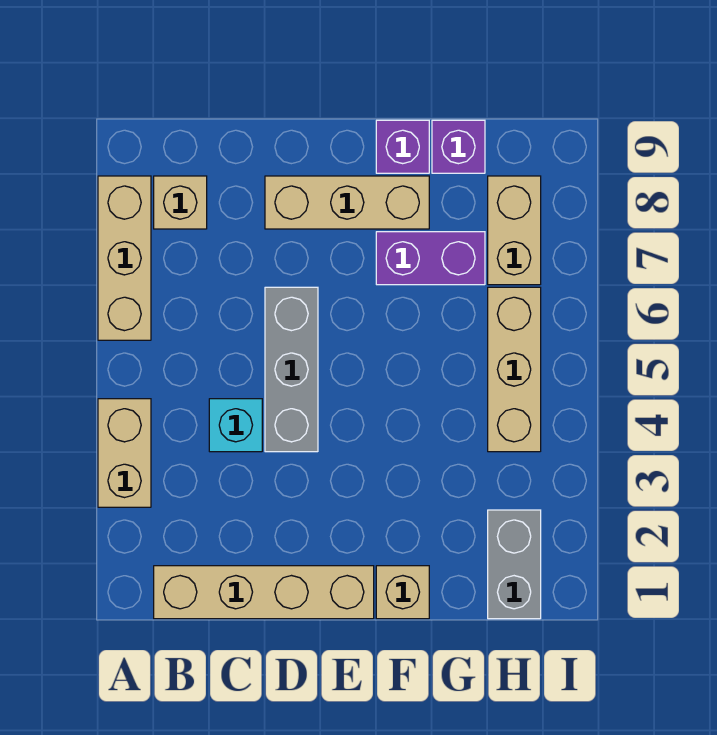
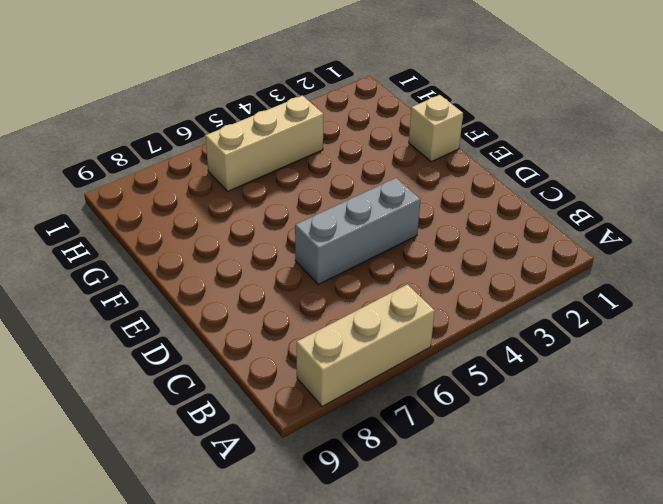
none -> tan 1x2 brick [98,399,151,507]
none -> tan 1x4 brick [154,566,374,619]
none -> tan 1x1 brick [154,176,207,229]

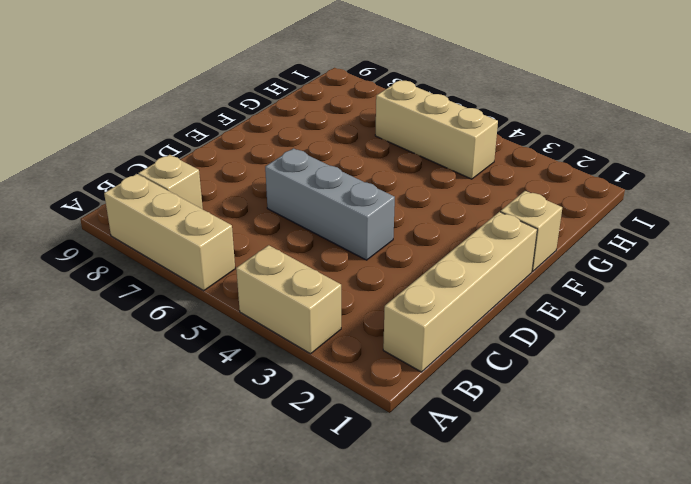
none -> cyan 1x1 brick [209,399,262,452]
none -> tan 1x3 brick [265,176,429,229]
none -> purple 1x2 brick [376,232,485,285]

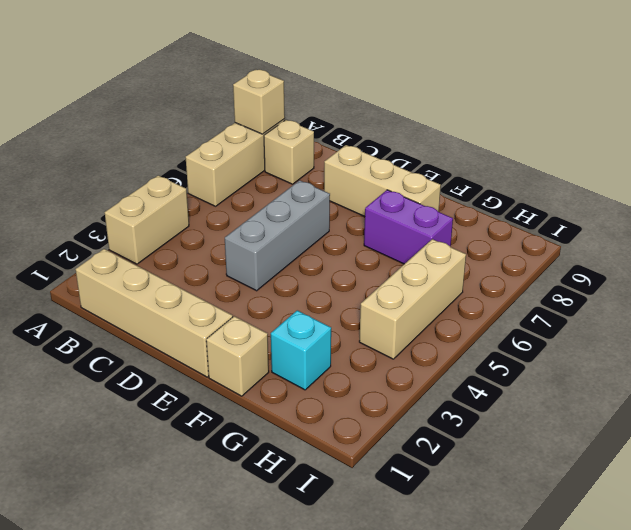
tan 1x1 brick [233,70,285,134] -> none
cyan 1x1 brick [271,310,331,390] -> cyan 1x1 brick moved to [209,399,262,452]
none -> purple 1x1 brick [376,120,429,173]
none -> purple 1x1 brick [432,120,485,173]
none -> grey 1x2 brick [488,510,541,619]

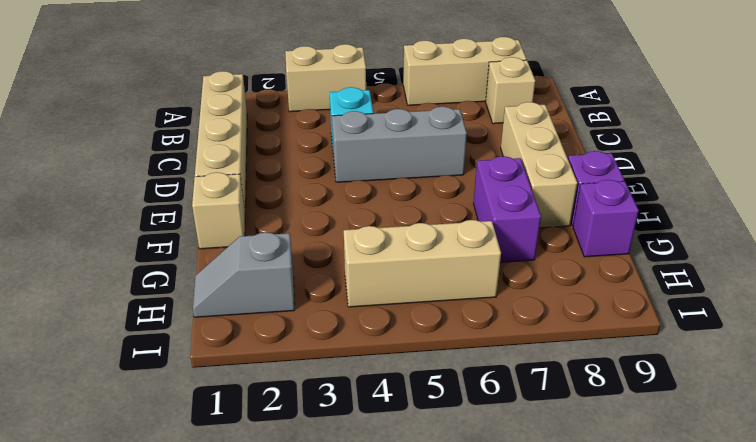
grey 1x2 slope [193,232,295,317] -> grey 1x2 brick [488,510,541,619]
none -> tan 1x2 brick [488,176,541,285]

